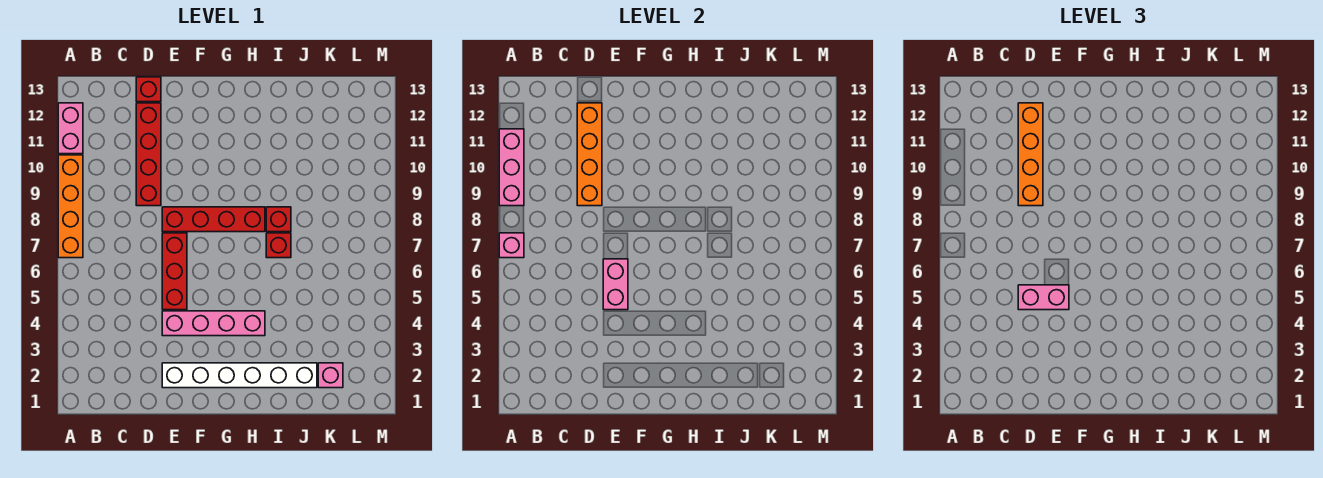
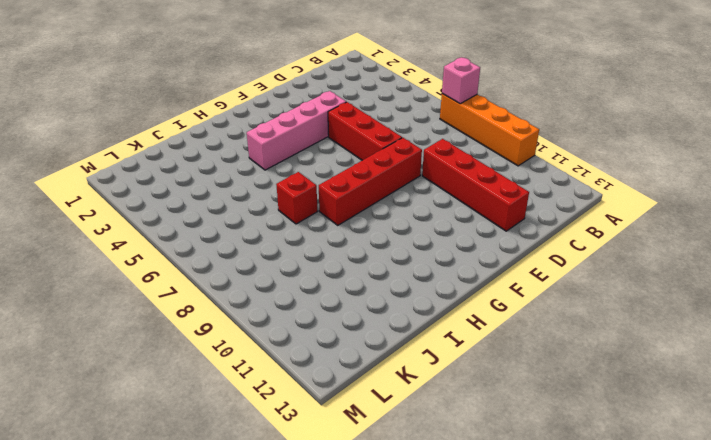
none -> pink 1x2 brick [58,103,83,154]
none -> red 1x1 brick [136,77,161,102]
none -> white 1x6 brick [162,363,317,388]

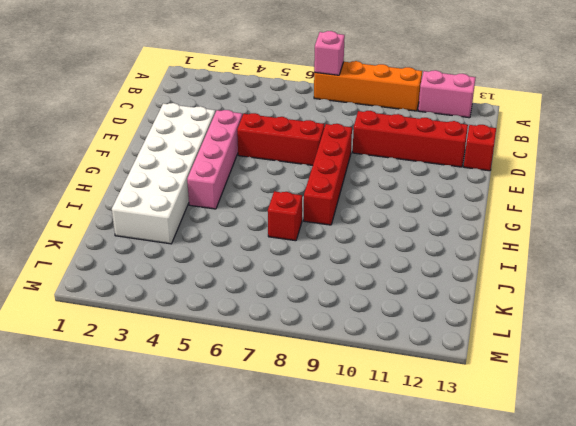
white 2x6 brick [112,103,215,244] -> white 1x6 brick [162,363,317,388]
none -> red 1x1 brick [266,207,291,232]
none -> pink 1x1 brick [318,363,343,388]
none -> pink 1x3 brick [499,129,524,206]

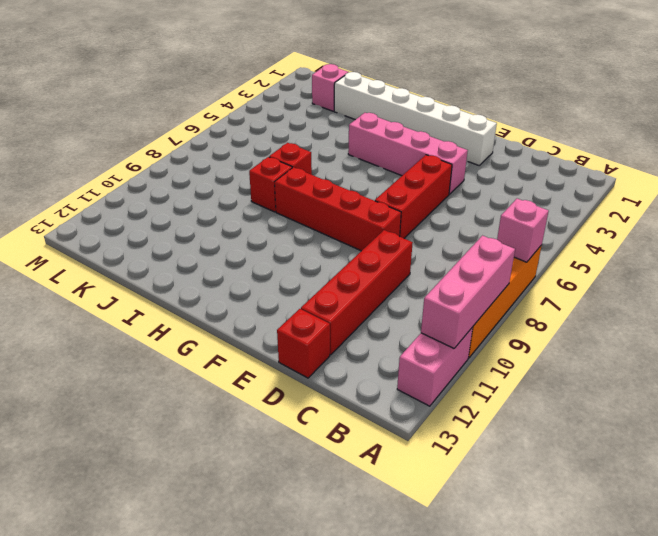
none -> orange 1x4 brick [577,103,602,206]
none -> pink 1x2 brick [603,259,628,310]
none -> pink 1x2 brick [1018,285,1069,310]

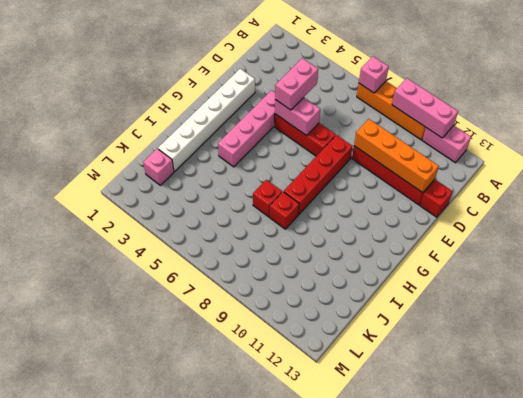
none -> orange 1x4 brick [1018,103,1043,206]

